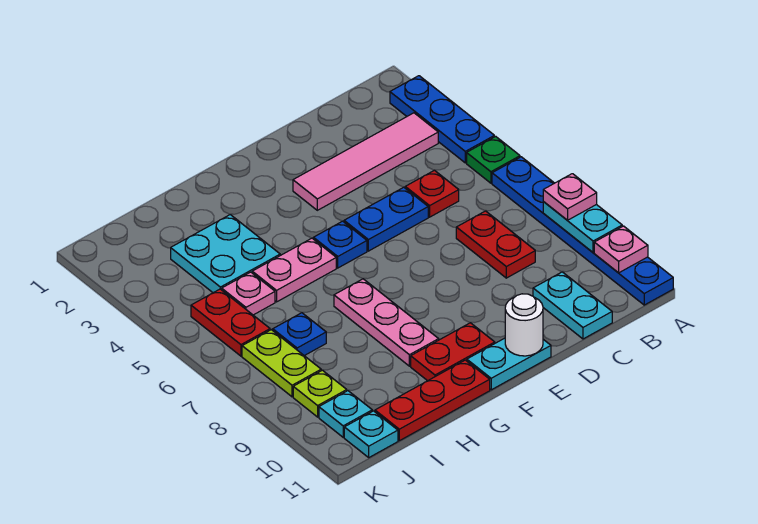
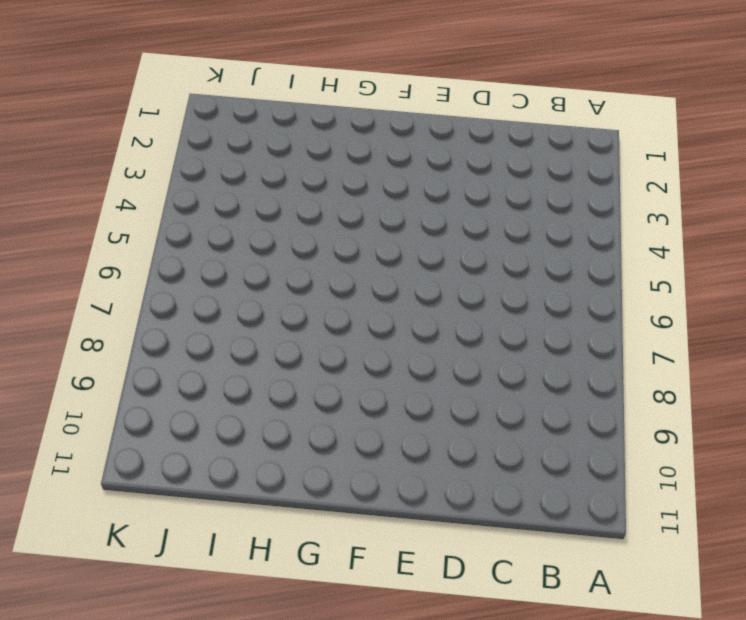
none -> blue 1x3 plate [390,76,494,163]
none -> green 1x1 plate [467,136,520,183]
none -> blue 1x6 plate [492,157,673,305]

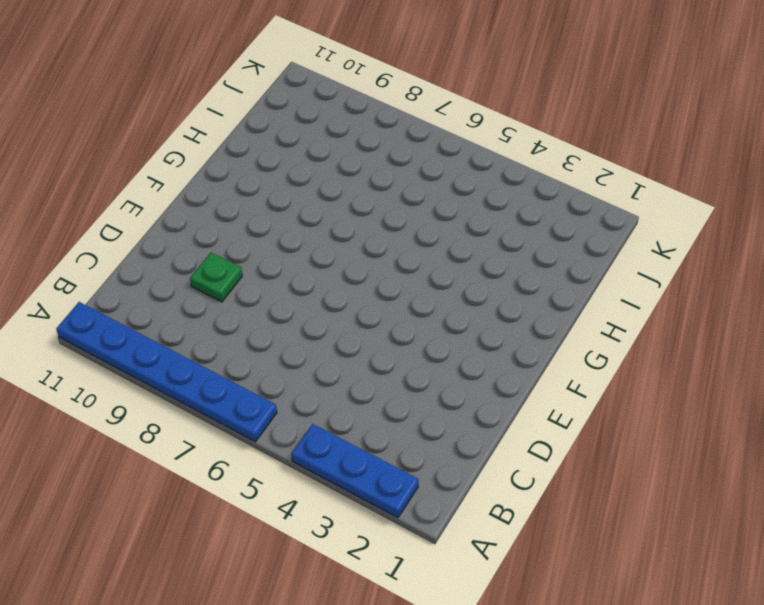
green 1x1 plate [190,253,242,302] -> green 1x1 plate moved to [467,136,520,183]
none -> pink 1x4 tile [293,113,438,210]
none -> red 1x1 plate [405,170,459,217]
none -> red 1x2 plate [456,211,535,278]

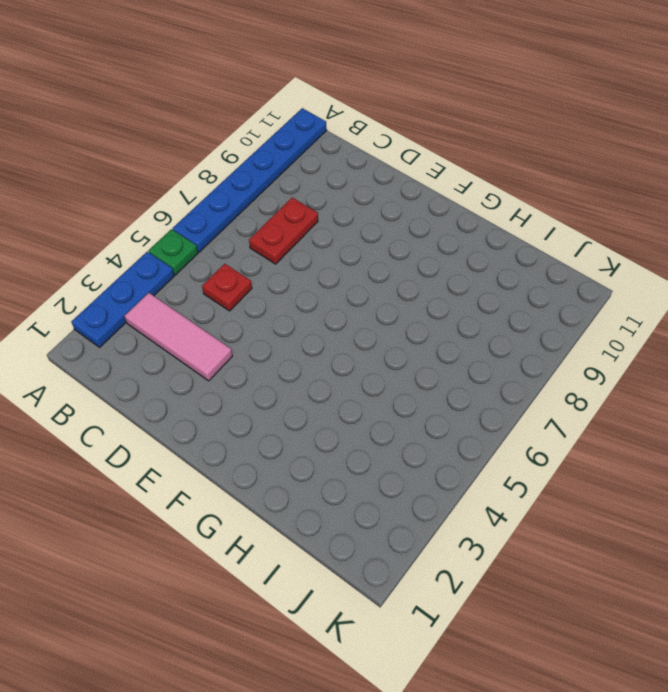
pink 1x3 tile [125,293,232,381] -> pink 1x4 tile [293,113,438,210]
none -> cyan 1x2 plate [533,272,612,339]
none -> blue 1x2 plate [344,187,428,251]
none -> cyan 1x2 plate [467,338,551,390]

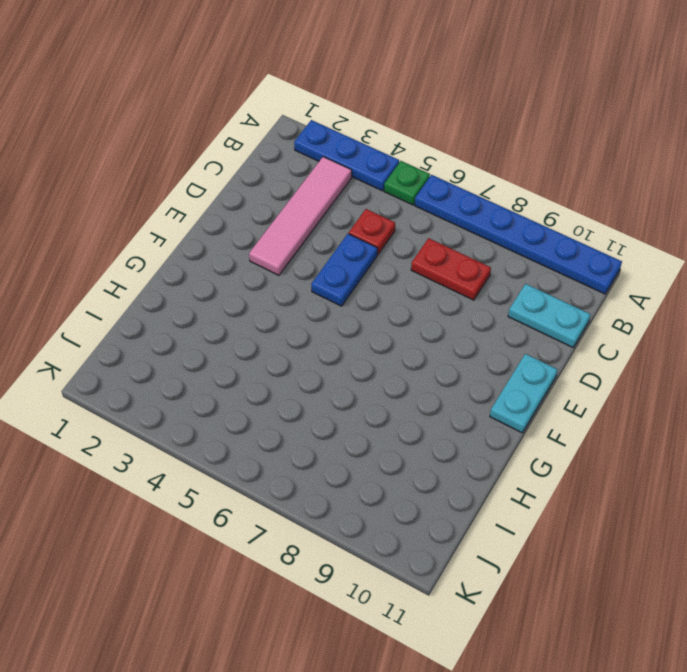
none -> blue 1x1 plate [313,221,367,268]
none -> red 1x2 plate [411,323,495,381]
none -> pink 1x2 plate [252,238,336,302]

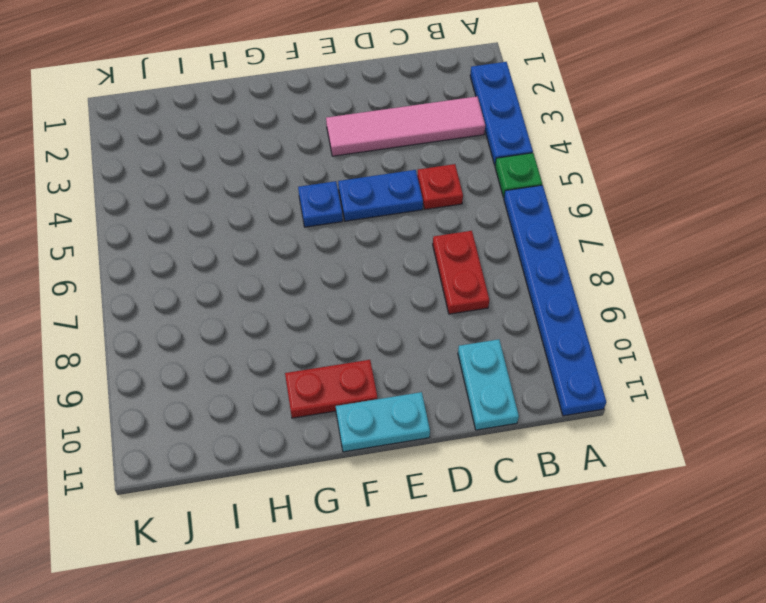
none -> pink 1x2 plate [252,238,336,302]
none -> pink 1x3 plate [334,279,439,366]
none -> red 1x3 plate [375,360,490,441]

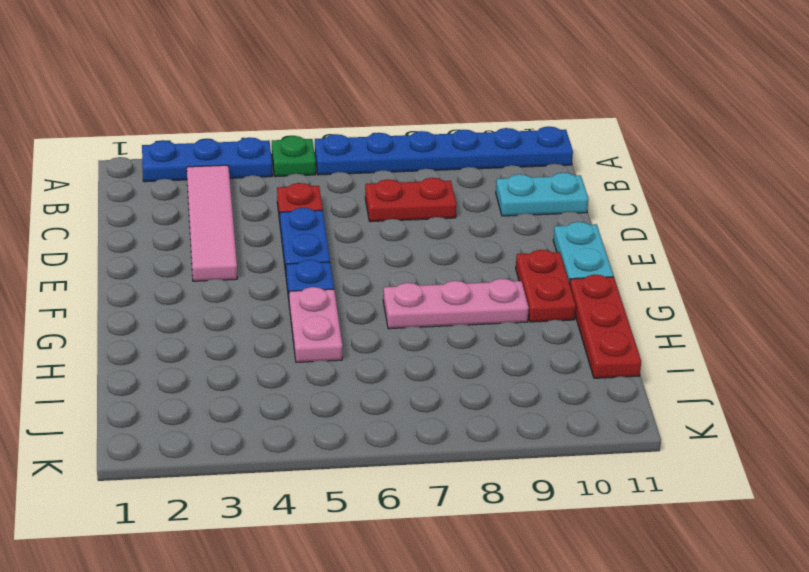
none -> cyan 2x2 plate [171,215,280,293]
none -> pink 1x1 plate [222,272,275,315]
none -> blue 1x1 plate [273,313,326,356]

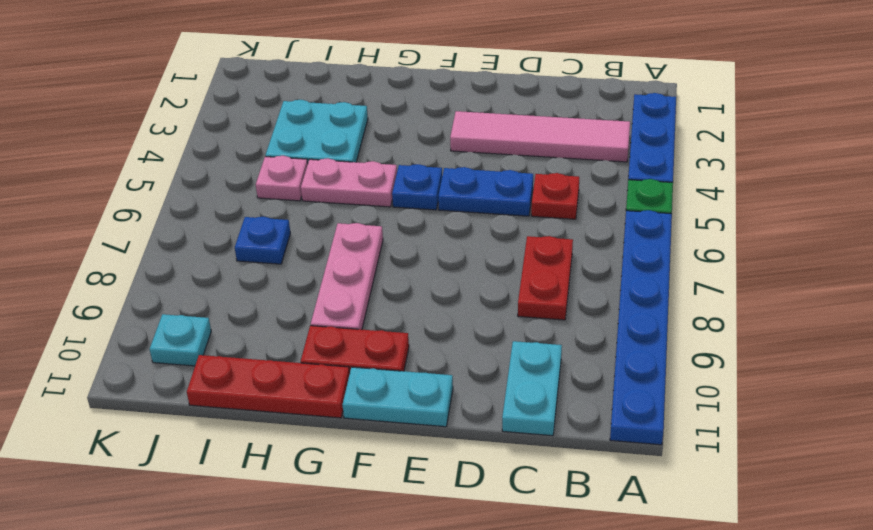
none -> red 1x2 plate [191,289,270,356]
none -> lime 1x2 plate [242,330,321,397]
none -> lime 1x1 plate [293,370,347,417]

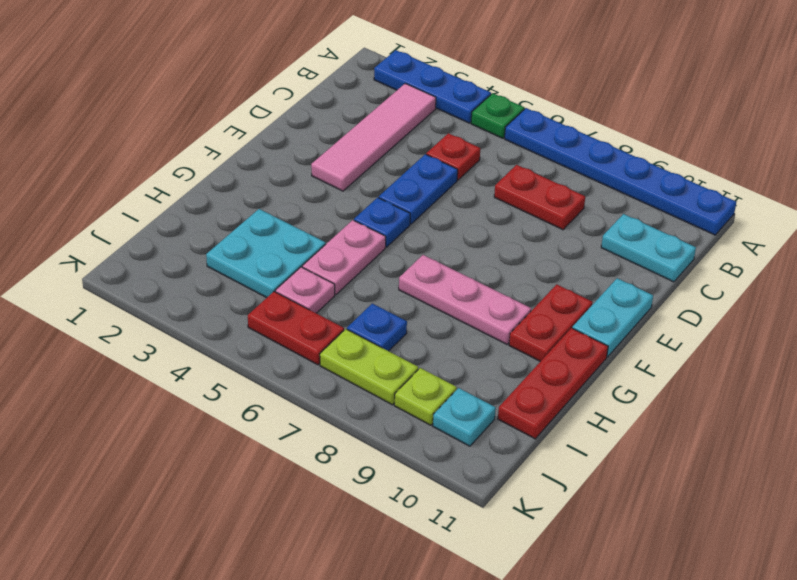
none -> cyan 1x1 plate [344,411,398,457]
none -> cyan 1x2 plate [543,202,622,253]
none -> pink 1x1 plate [594,226,648,273]

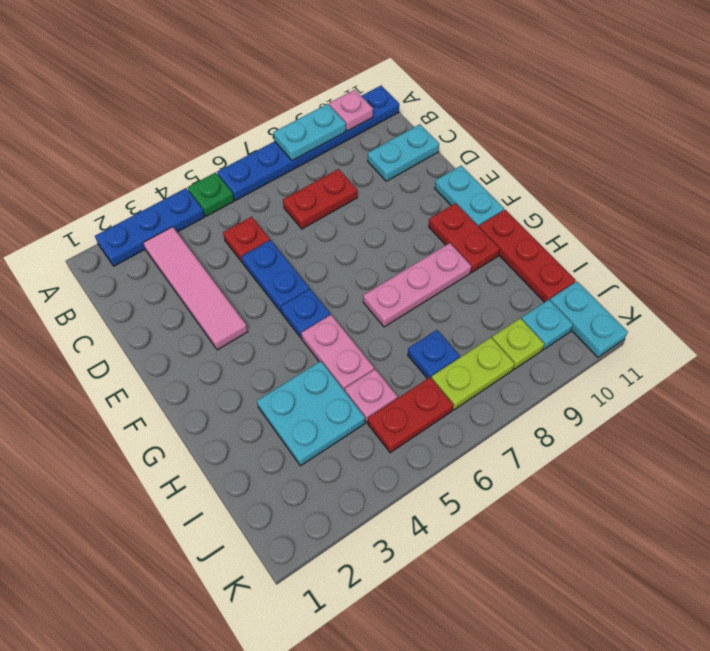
cyan 1x2 plate [550,282,628,358] -> cyan 1x1 plate [344,411,398,457]
none -> white 1x1 round brick [505,294,543,356]
none -> pink 1x1 plate [543,174,597,220]

